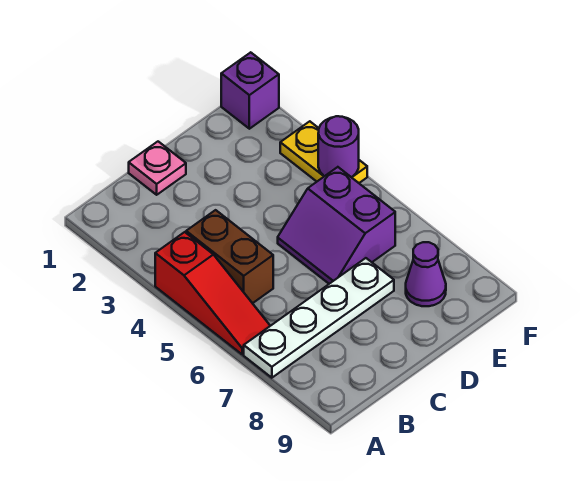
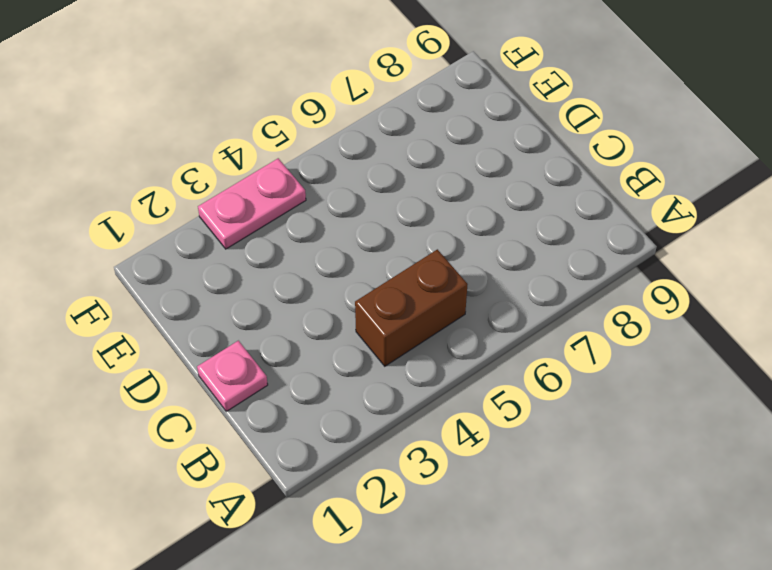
pink 1x2 plate [198,158,306,249] -> yellow 1x2 plate [280,121,367,183]
none -> red 1x3 slope [155,232,270,355]
none -> white 1x4 plate [244,258,394,378]

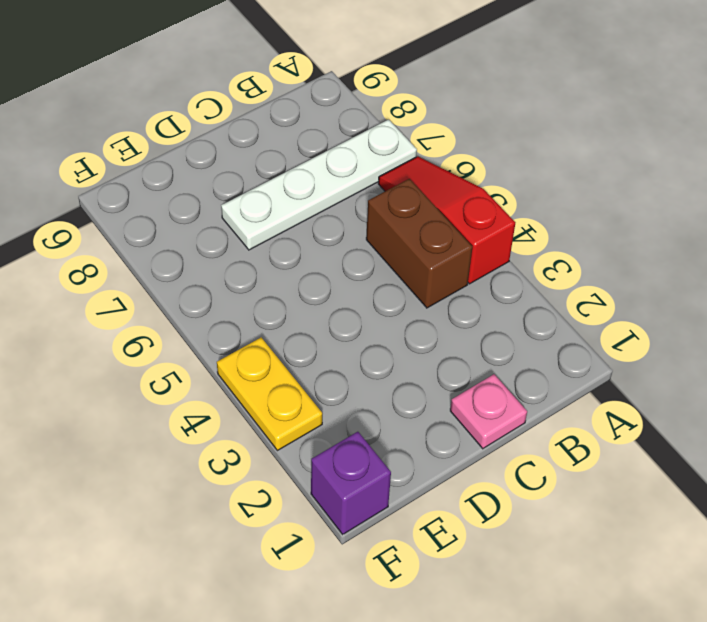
none -> purple 2x2 slope [278,167,395,284]
none -> purple 1x1 cone [406,242,446,306]

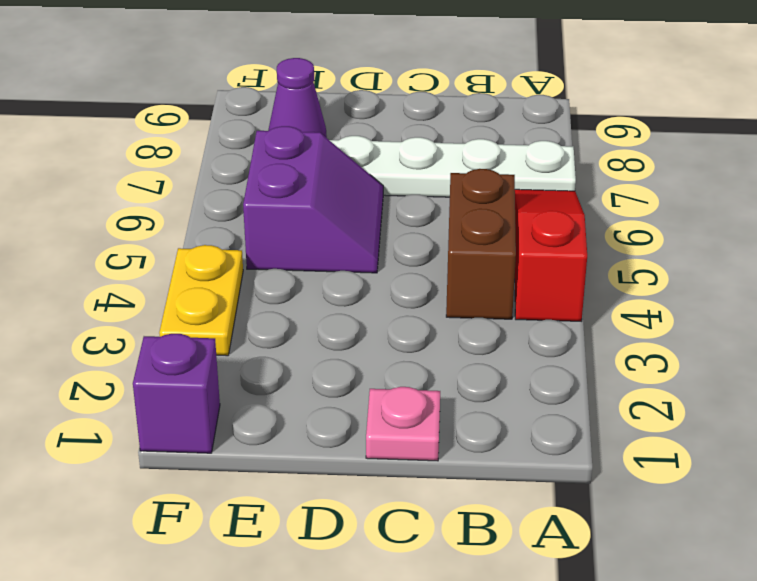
none -> purple 1x1 round brick [318,116,359,177]

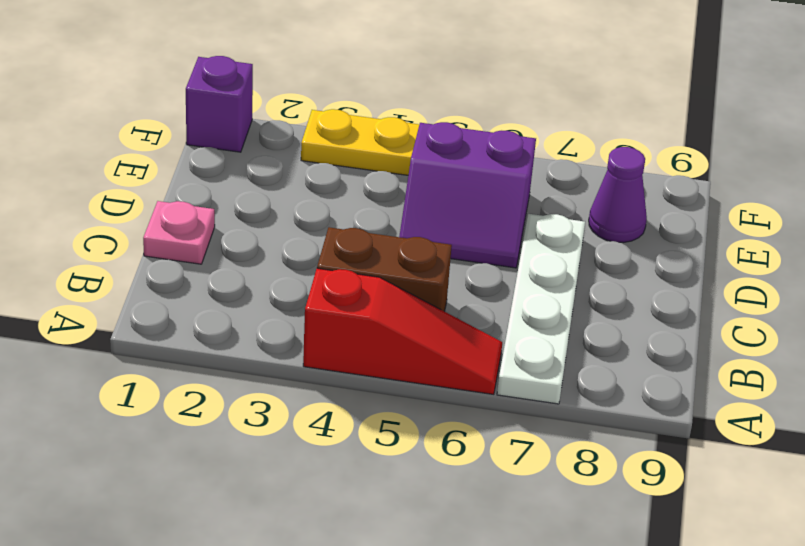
none -> purple 1x1 round brick [318,116,359,177]

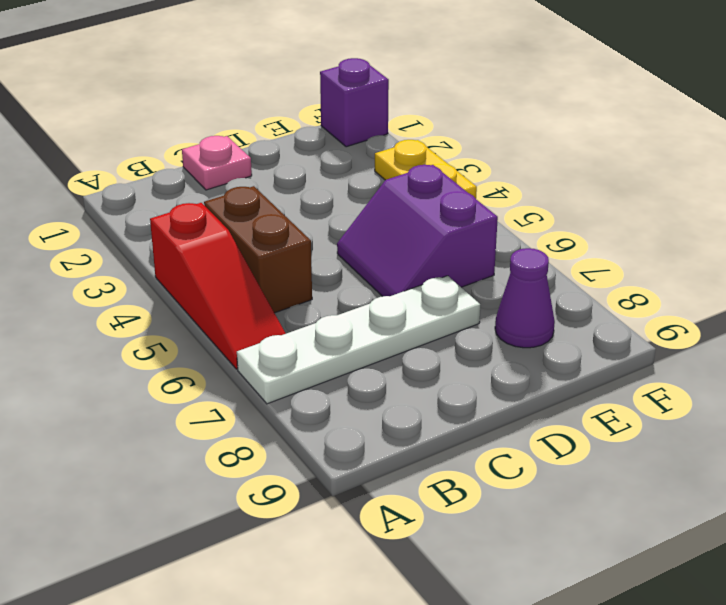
none -> purple 1x1 round brick [318,116,359,177]

